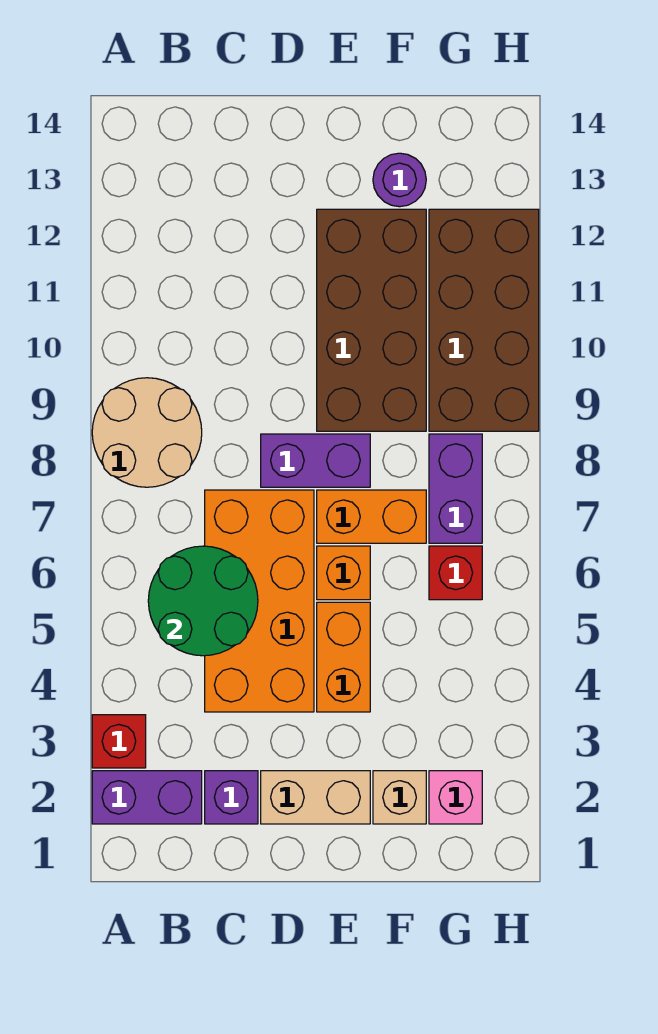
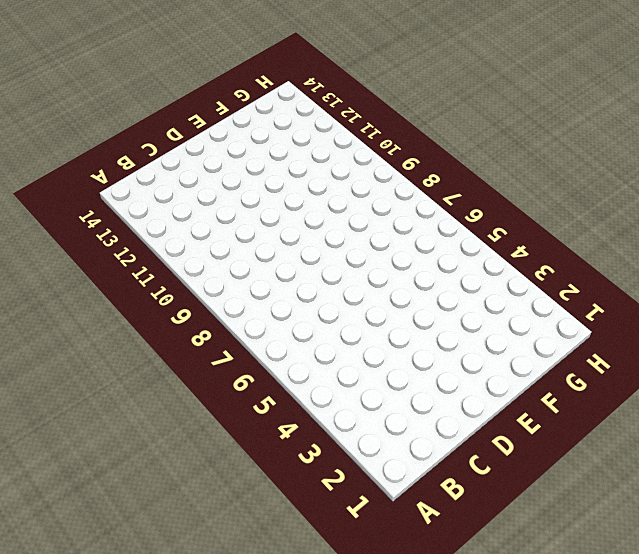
none -> purple 1x2 brick [92,771,202,824]
none -> red 1x1 brick [92,715,146,768]
none -> tan 2x2 round brick [92,378,202,487]

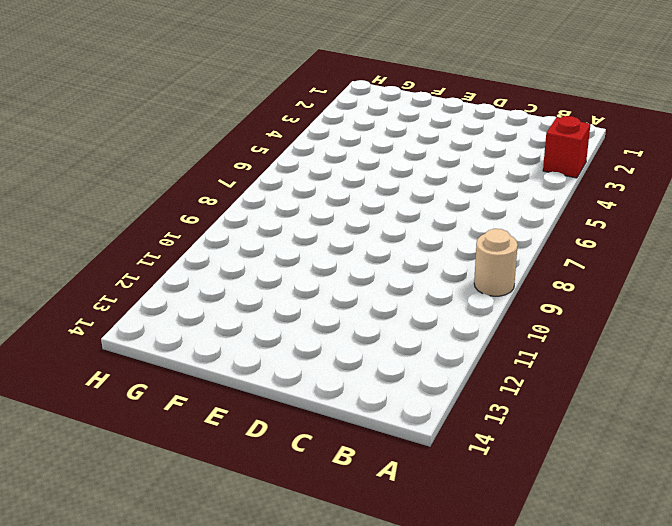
tan 1x1 round brick [474,229,518,296] -> tan 2x2 round brick [92,378,202,487]
none -> purple 1x2 brick [92,771,202,824]
none -> purple 1x1 brick [205,771,258,824]
none -> orange 2x4 brick [205,490,314,712]

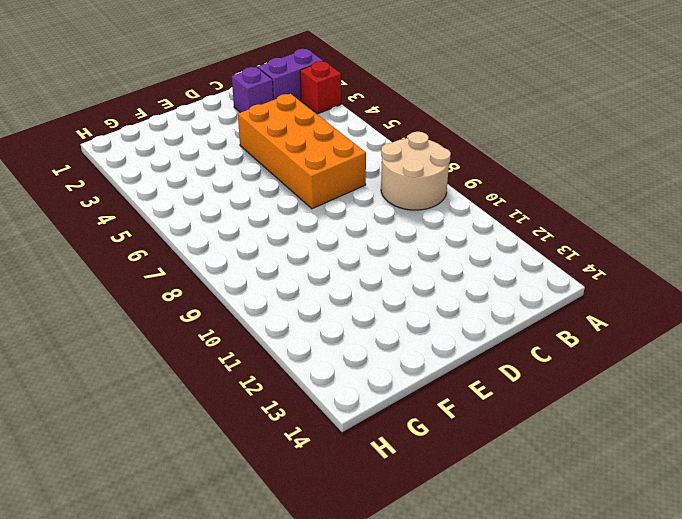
none -> tan 1x2 brick [261,771,370,824]
none -> purple 1x2 brick [261,434,370,487]
none -> orange 1x2 brick [317,602,370,712]

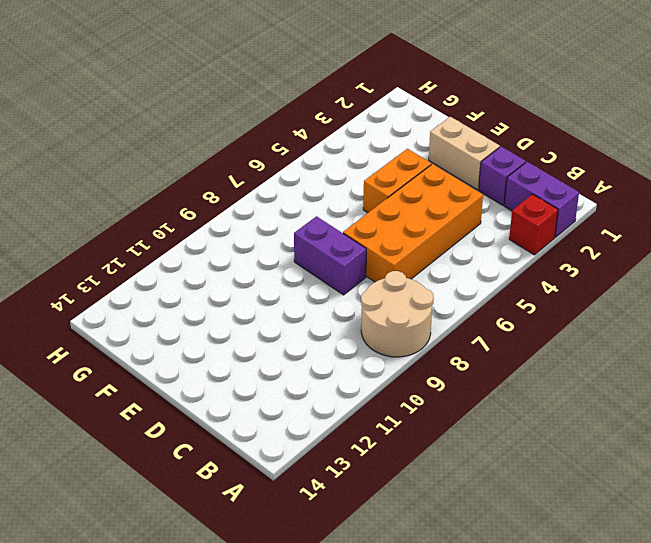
none -> orange 1x1 brick [317,546,370,600]
none -> orange 1x2 brick [317,490,426,543]
none -> brown 2x4 brick [317,209,426,431]

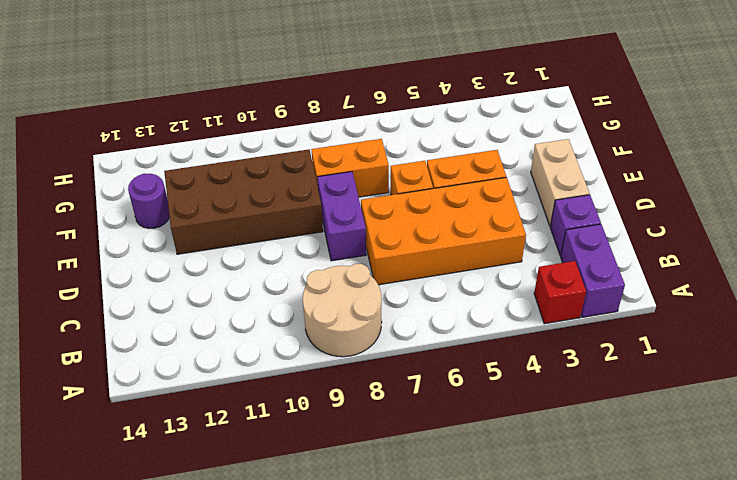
orange 1x2 brick [311,139,389,197] -> orange 1x2 brick turned to [317,490,426,543]
none -> tan 1x1 brick [373,771,426,824]
none -> pink 1x1 brick [429,771,482,824]
none -> red 1x1 brick [429,546,482,600]

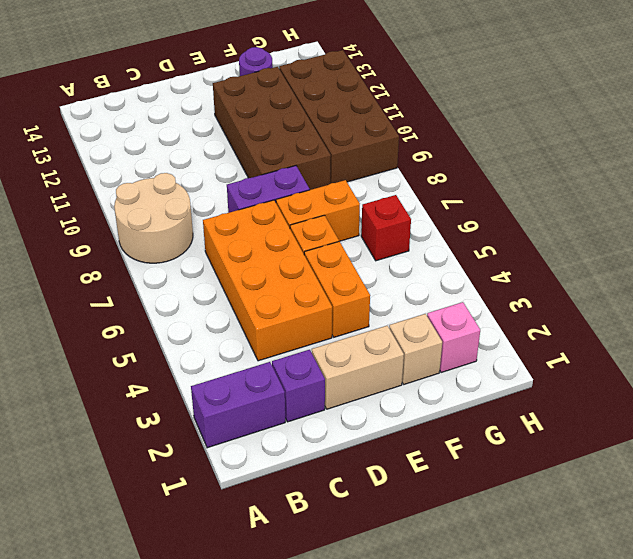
none -> red 1x1 brick [92,715,146,768]
none -> purple 1x2 brick [429,434,482,543]
none -> green 2x2 round brick [148,546,258,656]

